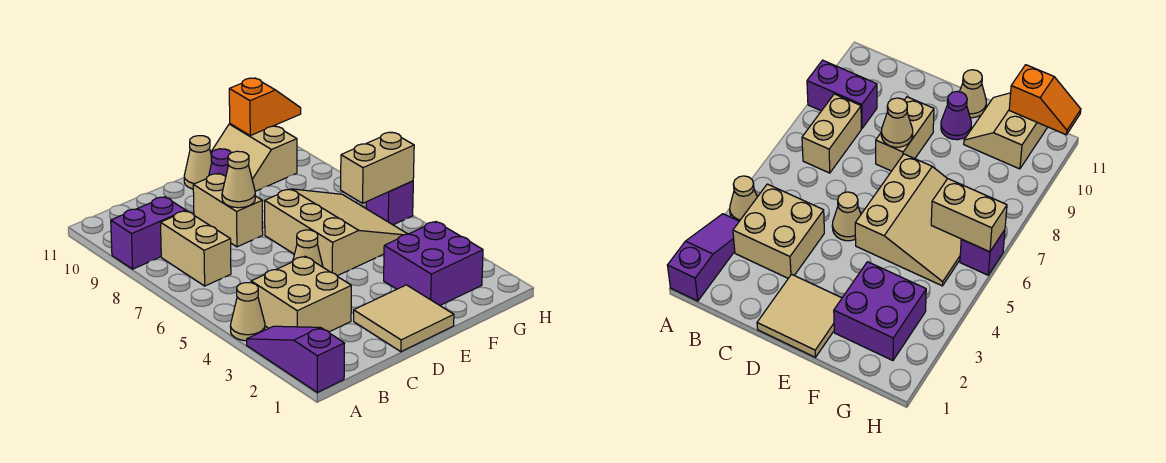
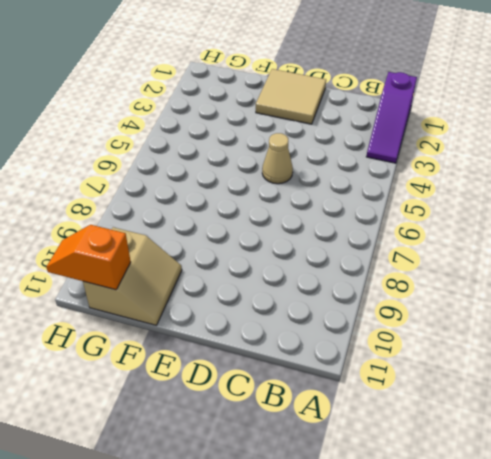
none -> tan 1x1 cone [230,283,265,341]
none -> purple 1x2 brick [111,197,186,269]
none -> tan 2x2 brick [251,256,351,332]

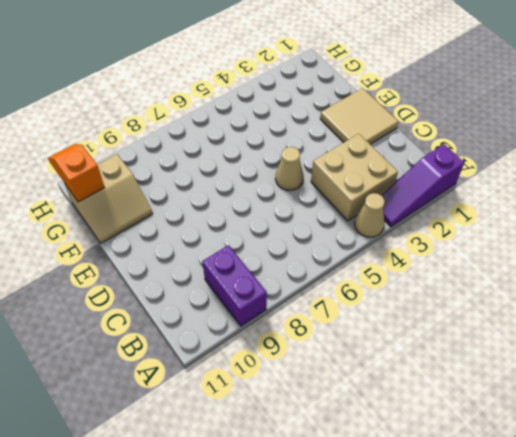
none -> tan 1x2 brick [161,211,231,286]
none -> tan 1x2 brick [193,174,263,247]
none -> tan 3x3 slope [265,189,407,276]

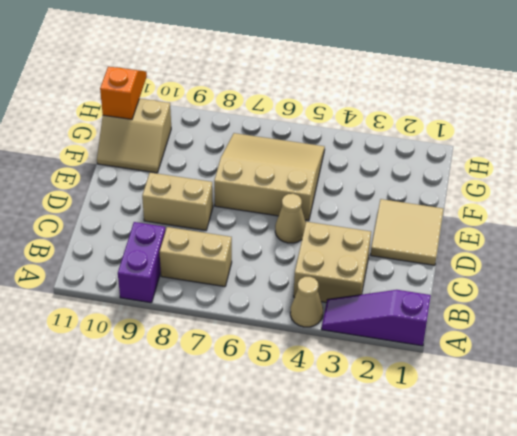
none -> purple 1x1 cone [209,149,231,177]
none -> tan 1x1 cone [184,136,212,189]
none -> purple 2x2 brick [384,222,483,305]

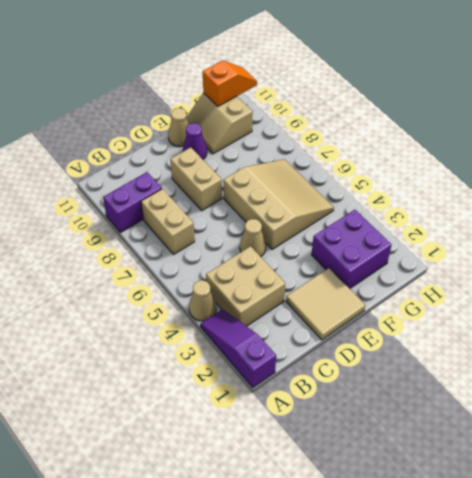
none -> purple 1x1 brick [366,181,413,225]
none -> tan 1x1 cone [222,151,255,208]
none -> tan 1x2 brick [341,132,414,203]

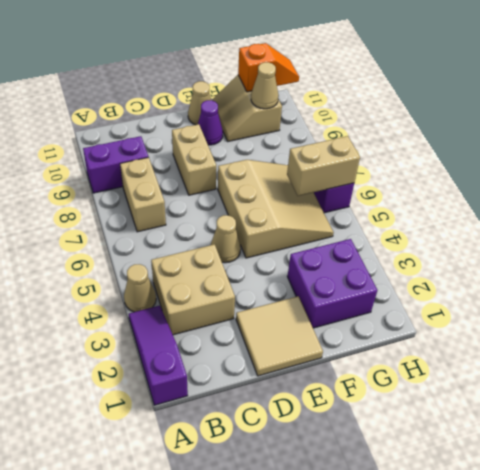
tan 1x1 cone [251,62,279,109] -> tan 1x1 cone moved to [222,151,255,208]

